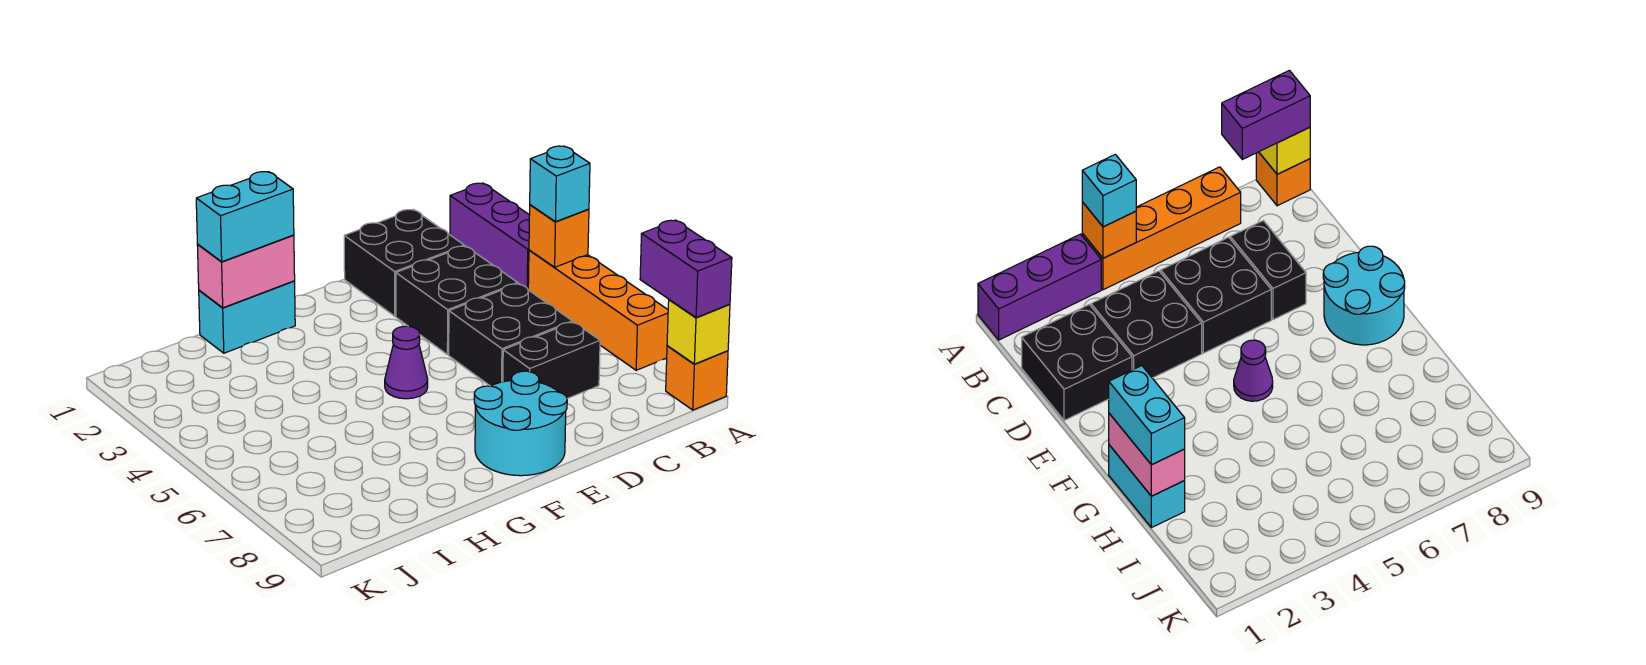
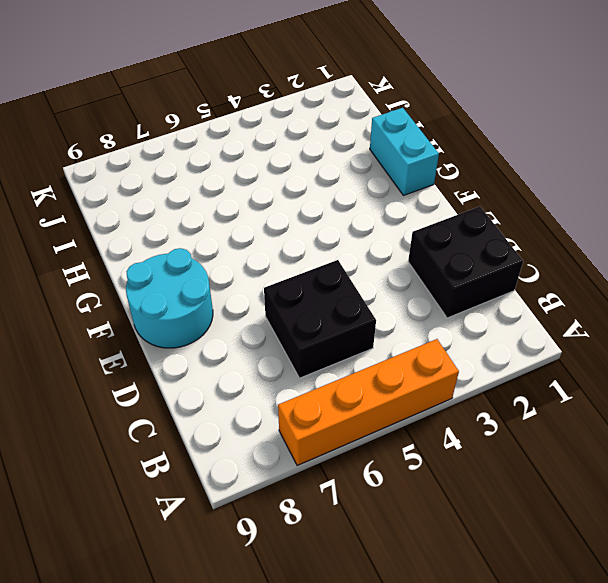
none -> purple 1x3 brick [450,183,530,289]
none -> orange 1x1 brick [666,346,728,410]
none -> black 2x2 brick [396,246,518,355]

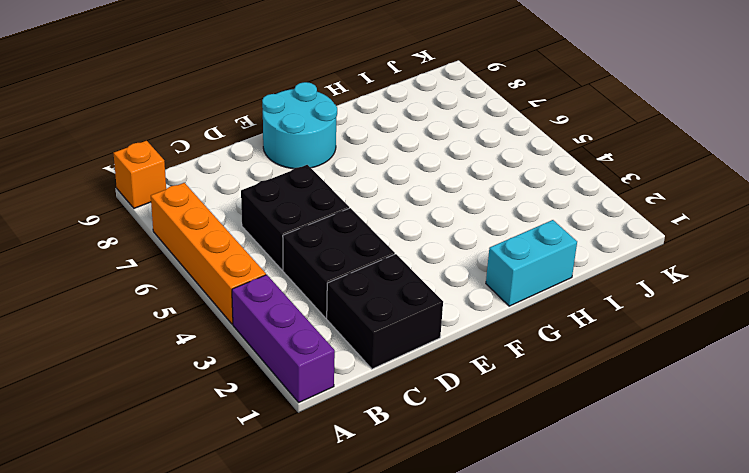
none -> black 1x2 brick [503,322,600,399]
none -> purple 1x1 cone [385,326,428,399]
none -> orange 1x1 brick [529,205,589,267]

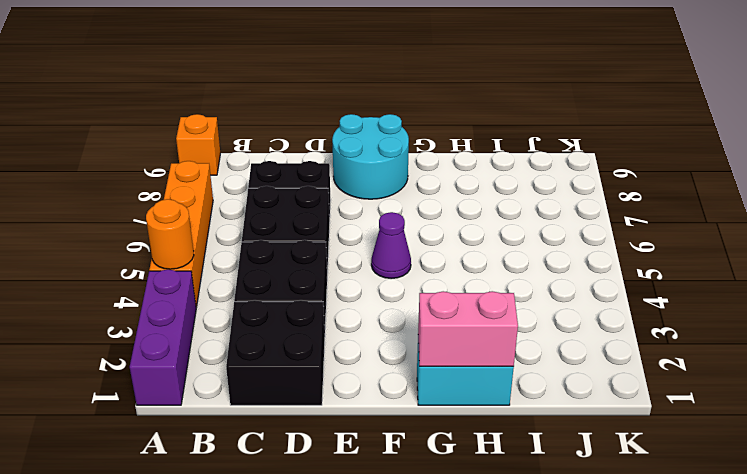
orange 1x1 round brick [146,199,194,269] -> orange 1x1 brick [529,205,589,267]
none -> yellow 1x1 brick [667,300,730,364]
none -> cyan 1x1 brick [530,146,590,222]
none -> purple 1x2 brick [640,220,732,318]

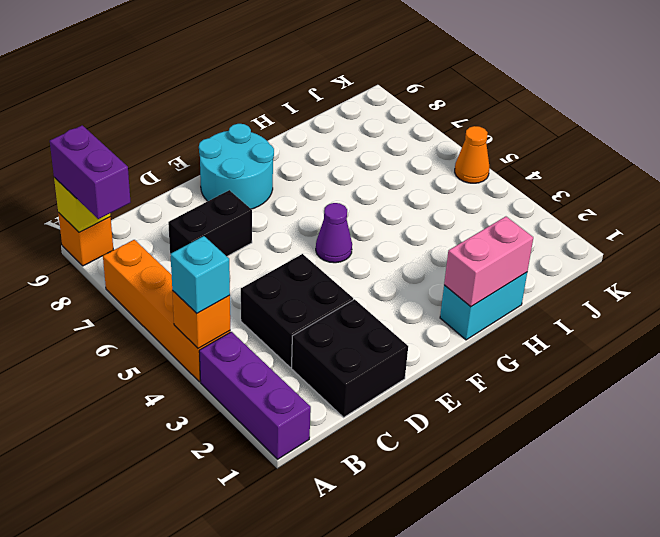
orange 1x1 cone [455,126,489,183] -> none
none -> black 2x2 brick [449,284,572,386]
none -> cyan 1x2 brick [196,172,294,262]

